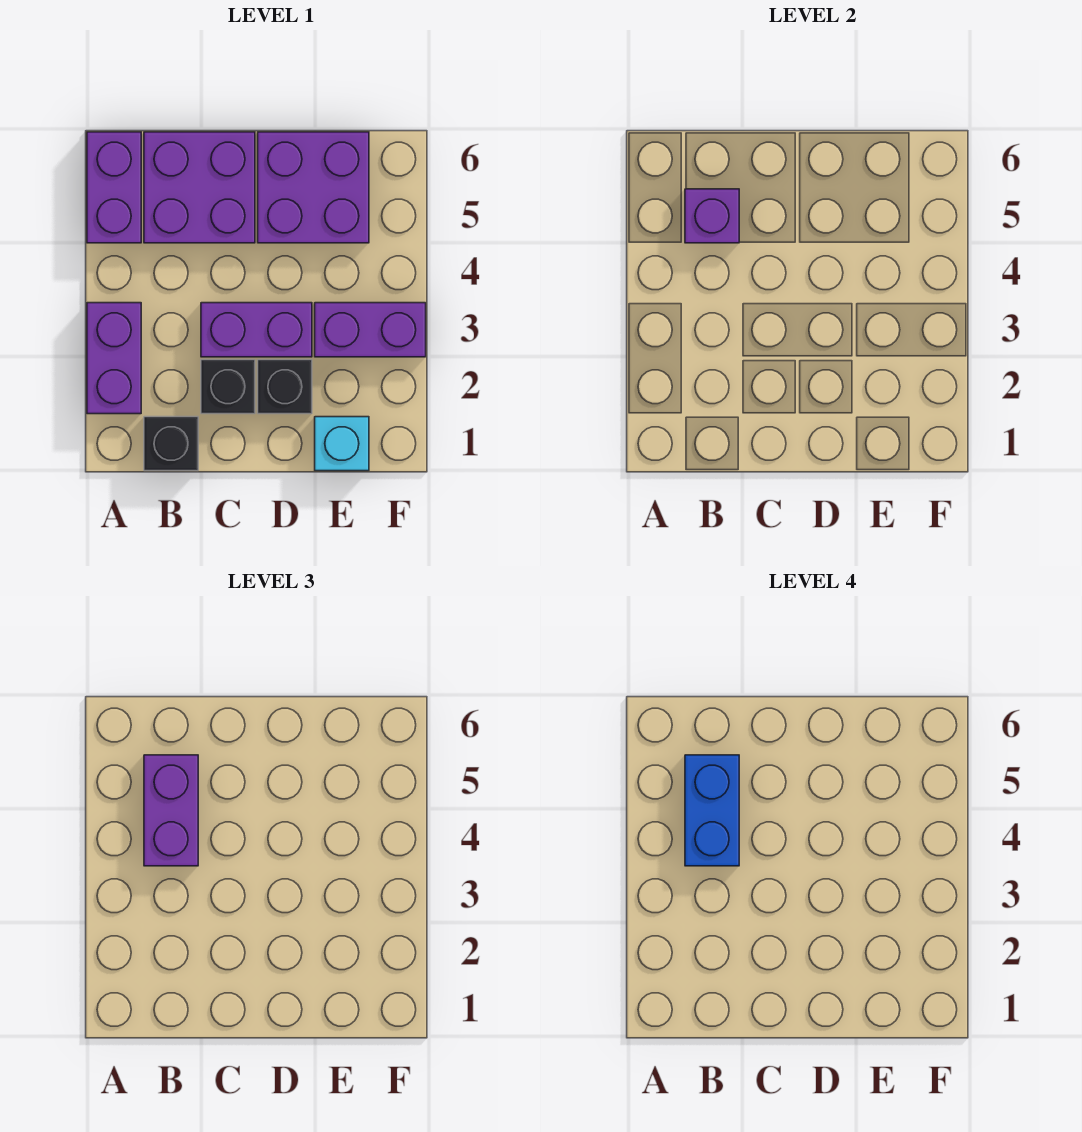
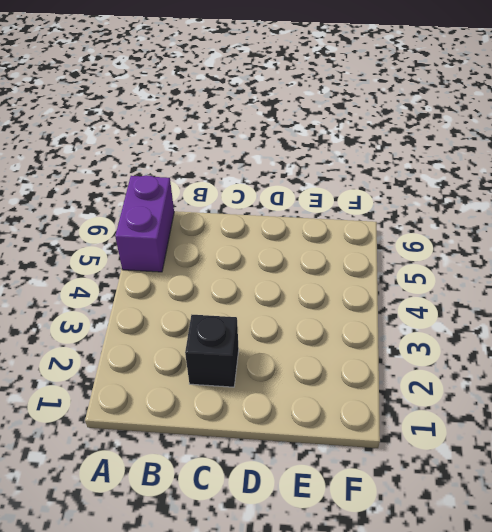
none -> purple 1x2 brick [87,303,141,414]
none -> black 1x1 brick [144,417,198,471]
none -> purple 2x2 brick [144,132,255,243]

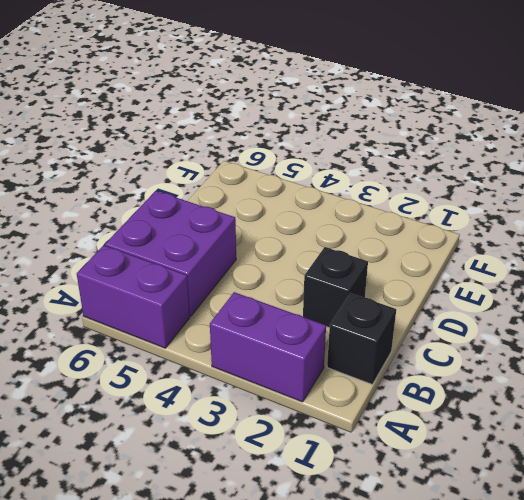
none -> purple 1x2 brick [201,303,312,357]
none -> black 1x1 brick [258,360,312,414]
none -> purple 2x2 brick [258,132,369,243]

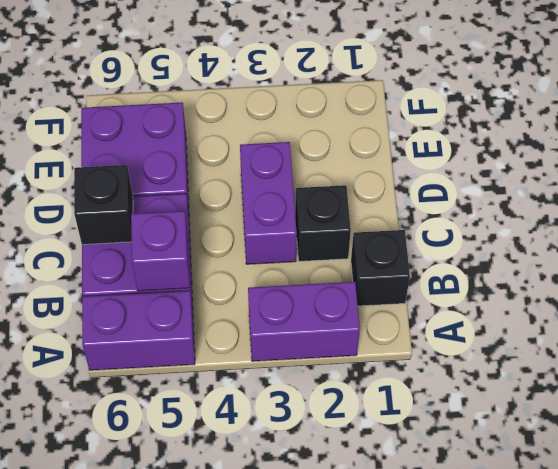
black 1x1 brick [74,165,133,245] -> black 1x1 brick moved to [258,360,312,414]
none -> cyan 1x1 brick [315,417,369,471]
none -> purple 1x2 brick [315,303,426,357]
none -> purple 1x2 brick [144,755,198,866]

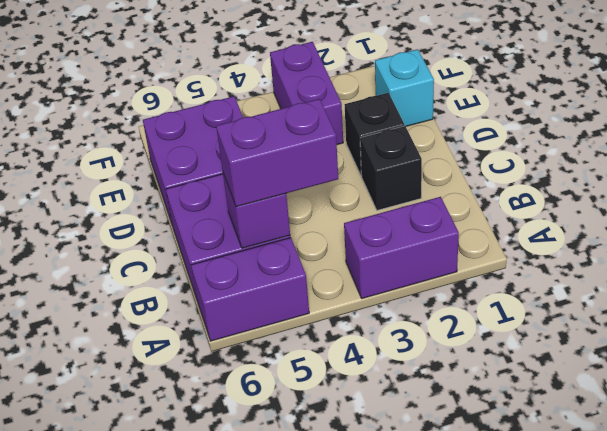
none -> black 1x1 brick [144,417,198,471]
none -> purple 1x2 brick [201,303,312,357]
none -> blue 1x2 brick [685,755,739,866]

